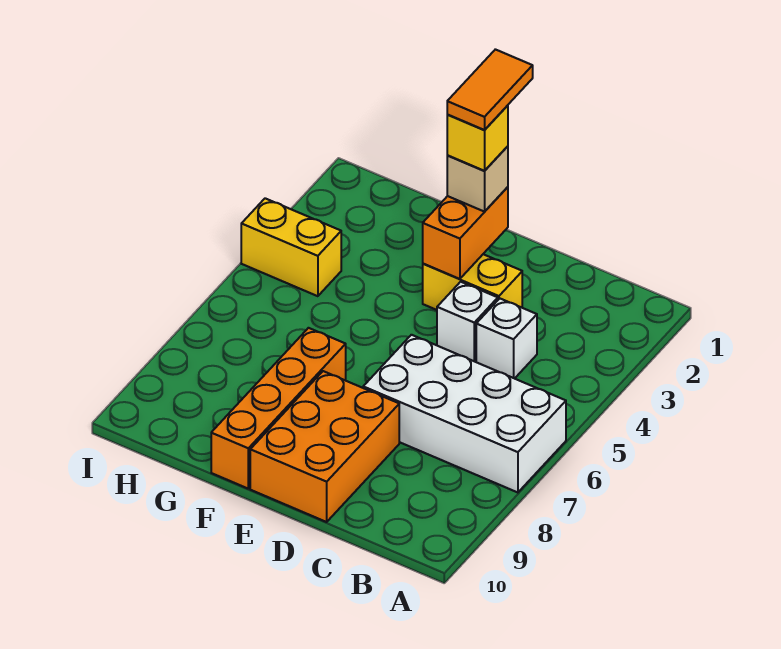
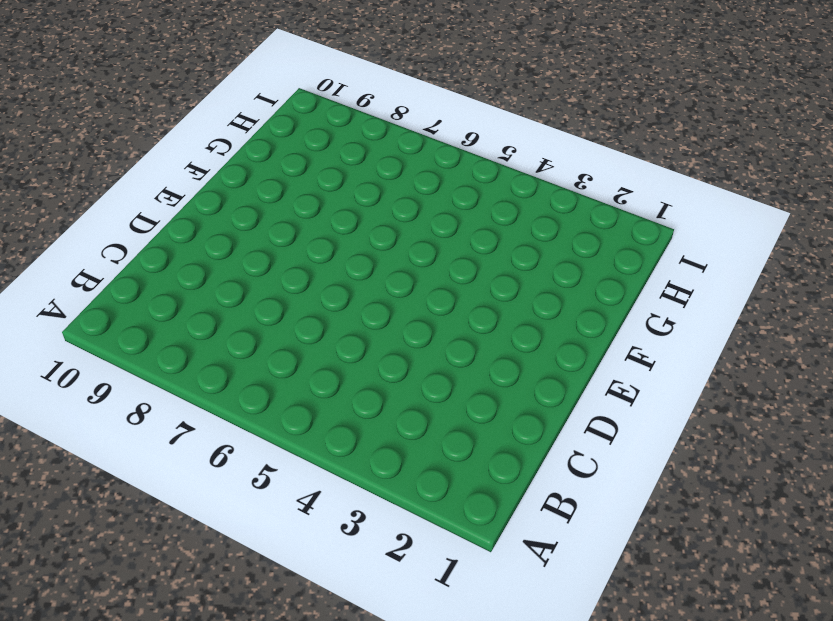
none -> white 2x4 brick [363,335,566,492]
none -> white 1x1 brick [476,299,537,379]

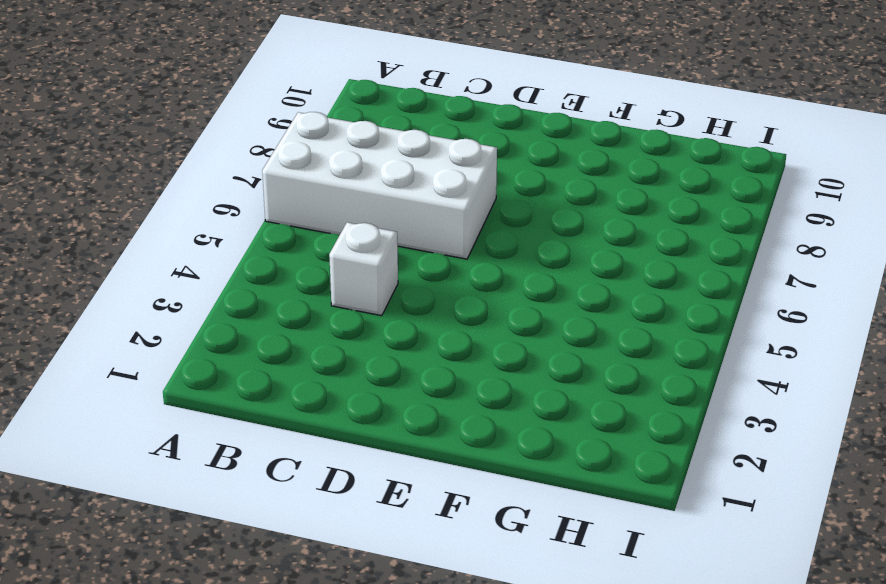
none -> yellow 1x2 brick [423,254,522,310]
none -> white 1x1 brick [437,282,498,362]

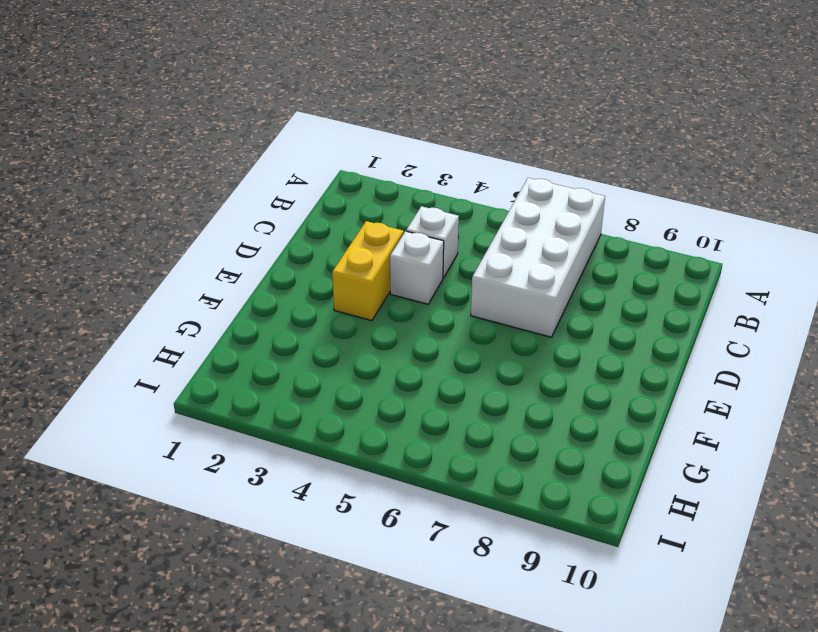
none -> orange 2x3 brick [250,371,399,522]
none -> orange 1x4 brick [211,328,346,488]

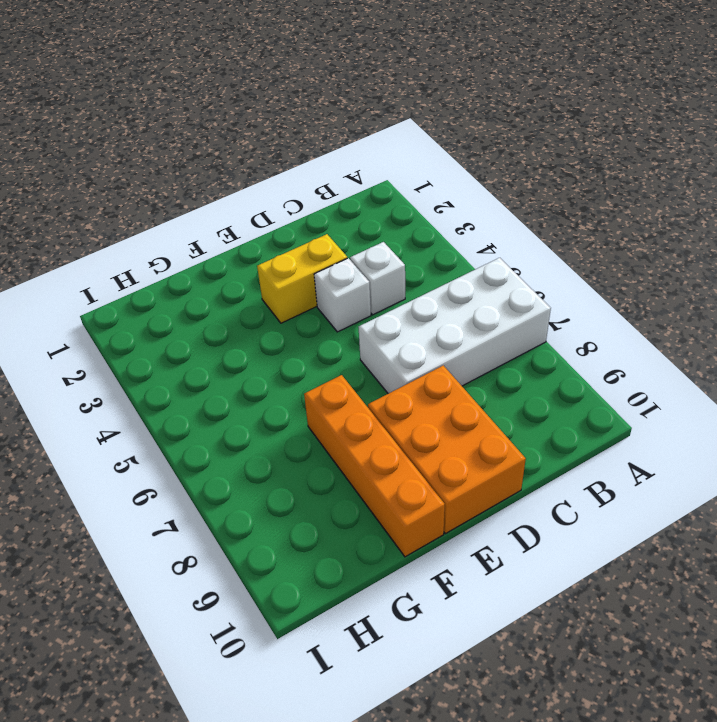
none -> yellow 1x2 brick [241,198,341,296]
none -> orange 1x2 brick [423,187,508,279]

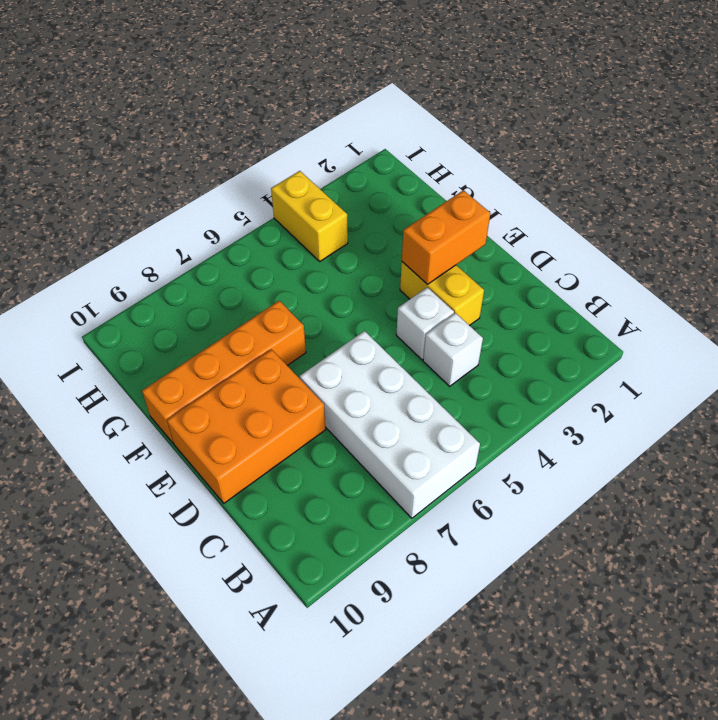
none -> tan 1x1 brick [447,146,508,212]
none -> yellow 1x1 brick [447,105,508,171]

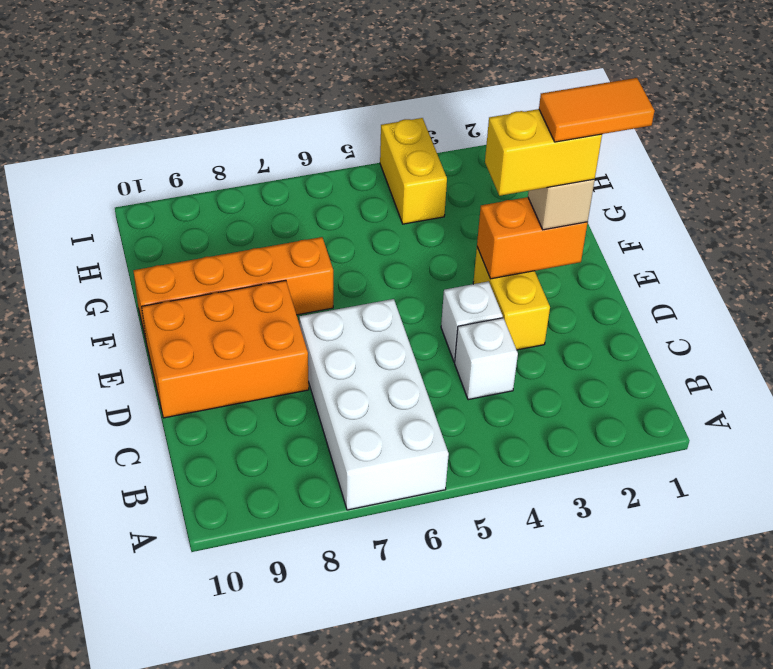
yellow 1x2 brick [485,109,602,196] -> yellow 1x1 brick [447,105,508,171]

